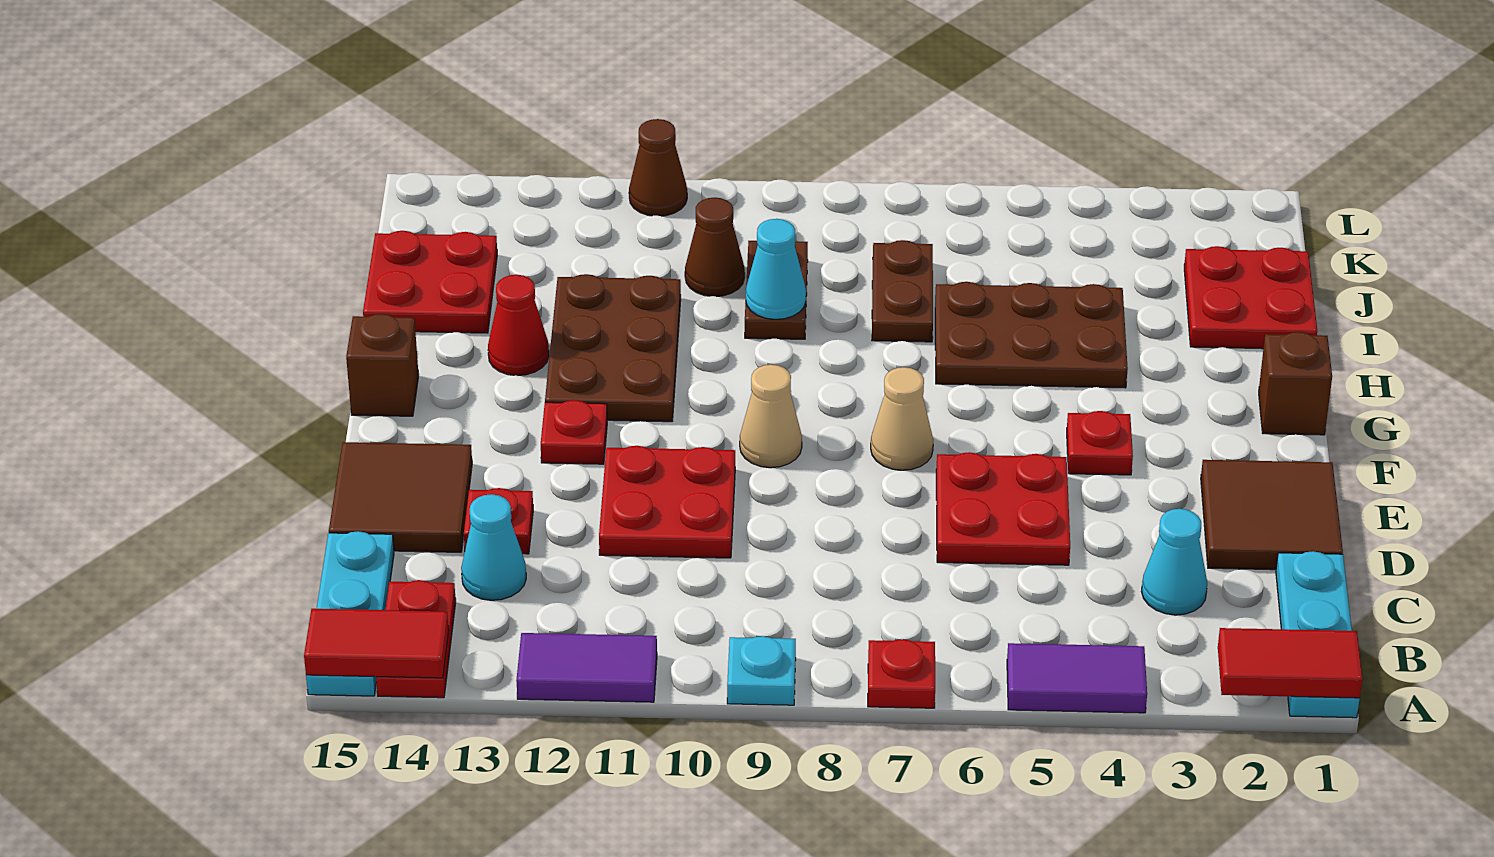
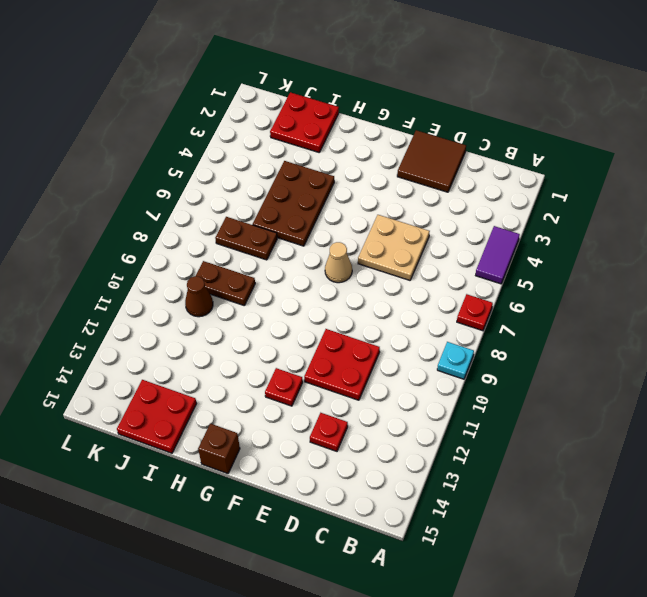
tan 2x2 plate [358,215,430,280] -> red 2x2 plate [936,452,1070,565]
none -> cyan 1x3 plate [1276,551,1360,718]
none -> purple 1x2 tile [516,633,657,702]
none -> red 1x2 plate [376,580,456,698]
none -> cyan 1x3 plate [306,531,394,696]

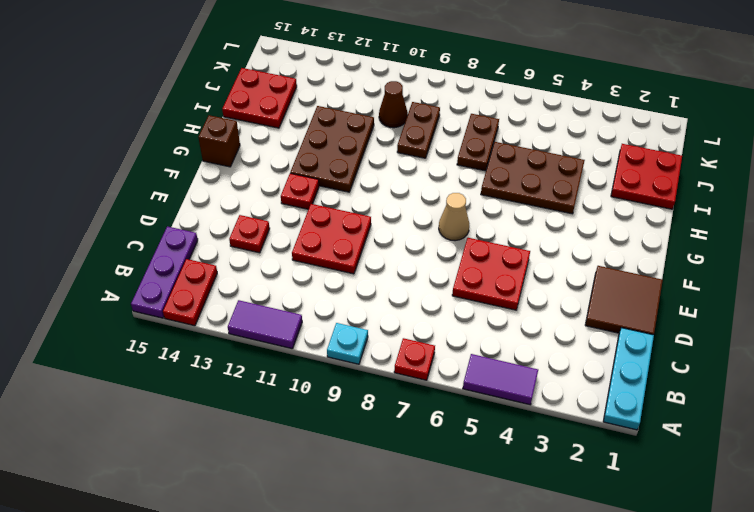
purple 1x3 plate [131,226,198,318] -> cyan 1x3 plate [306,531,394,696]
none -> cyan 1x1 cone [1142,509,1207,615]
none -> cyan 1x1 cone [461,494,526,600]
none -> brown 2x2 tile [329,442,472,552]
none -> red 1x1 plate [1067,411,1133,475]

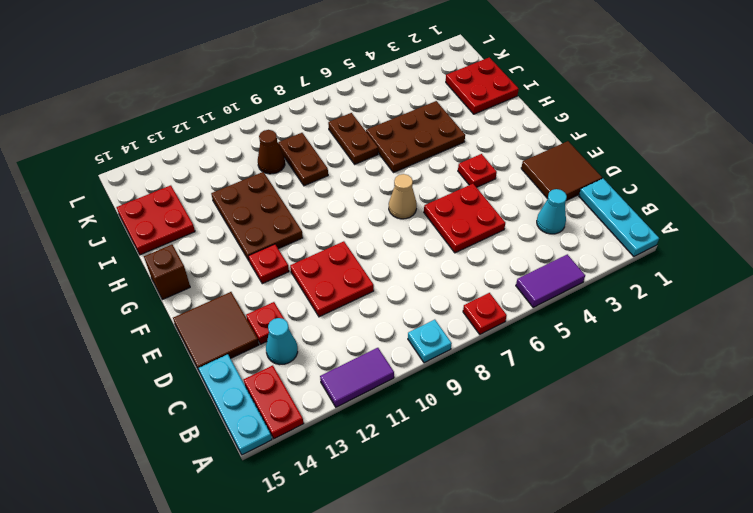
none -> tan 1x1 cone [740,365,802,468]
none -> brown 1x1 brick [1259,332,1332,435]
none -> red 1x1 cone [488,275,549,376]
none -> brown 1x1 cone [629,119,687,216]

